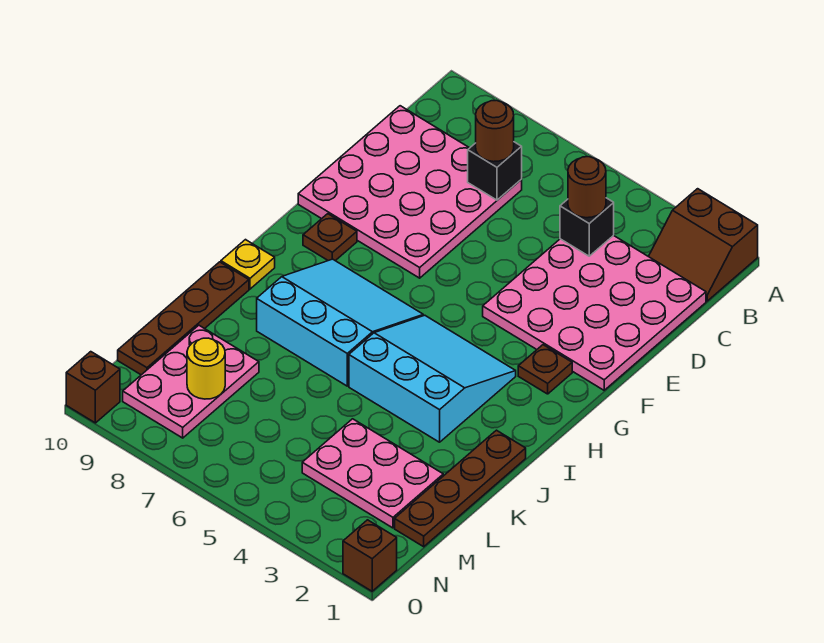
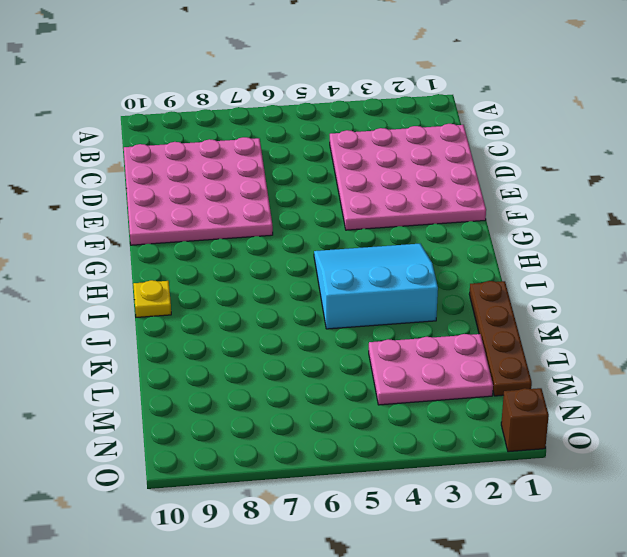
none -> brown 2x2 slope [648,189,758,301]
none -> brown 1x1 plate [518,345,572,394]
none -> brown 1x1 plate [303,214,357,261]

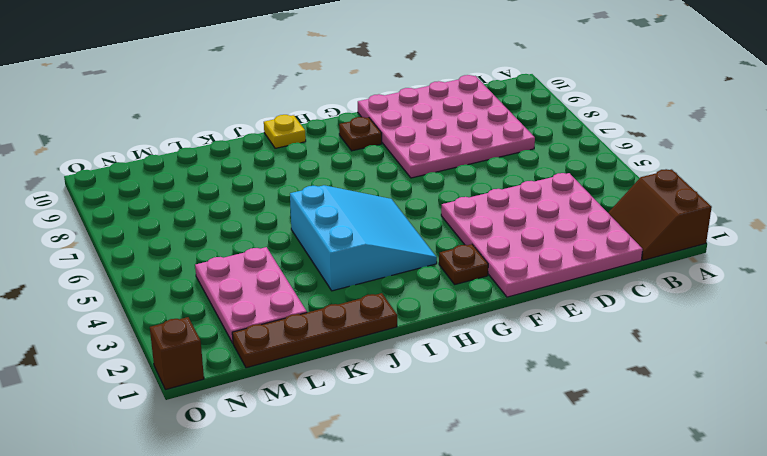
none -> cyan 3x3 slope [257,259,423,386]
none -> brown 1x4 plate [118,262,249,375]
none -> pink 2x3 plate [123,325,259,438]

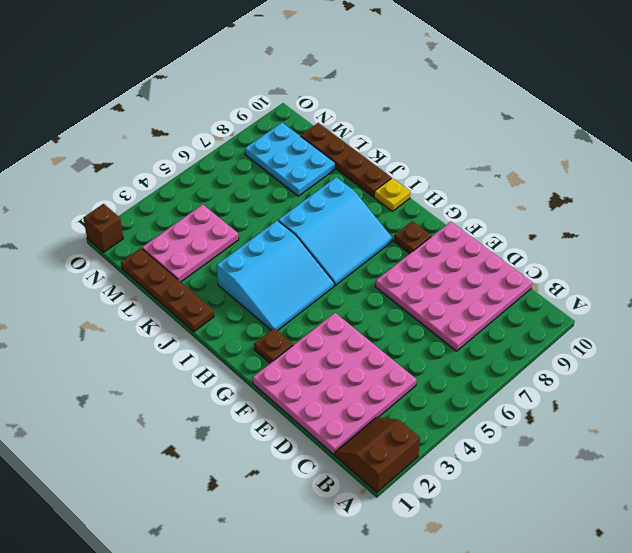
cyan 2x3 plate [245,123,335,196] -> pink 2x3 plate [123,325,259,438]
none -> brown 1x1 brick [66,352,120,423]
none -> black 1x1 brick [560,198,614,256]
none -> black 1x1 brick [468,142,522,200]

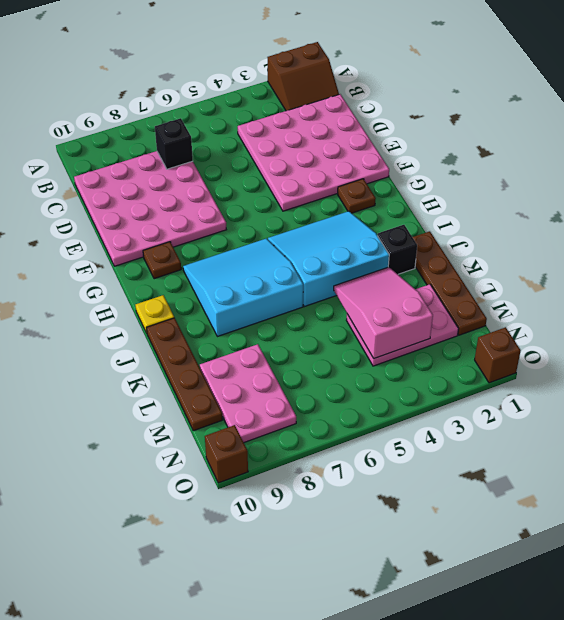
black 1x1 brick [378,225,417,274] -> black 1x1 brick moved to [560,198,614,256]
pink 2x3 slope [334,267,433,358] -> none
none -> yellow 1x1 round brick [187,338,225,399]
none -> brown 1x1 round brick [568,157,606,218]
none -> brown 1x1 round brick [476,100,514,162]

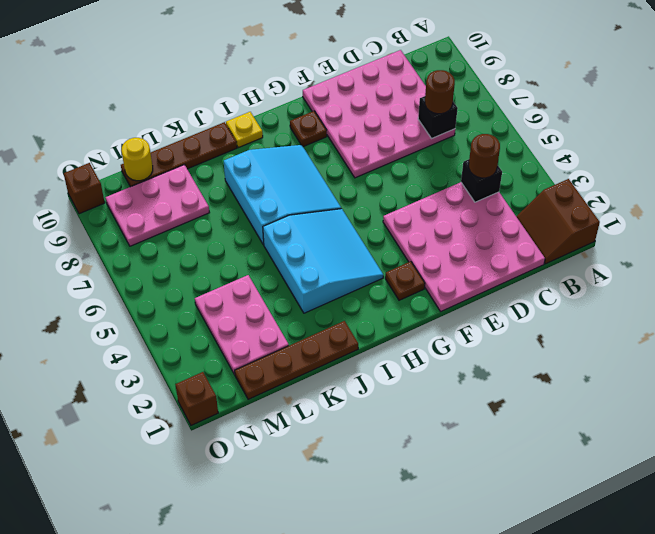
yellow 1x1 round brick [121,138,153,181] -> yellow 1x1 round brick moved to [187,338,225,399]

